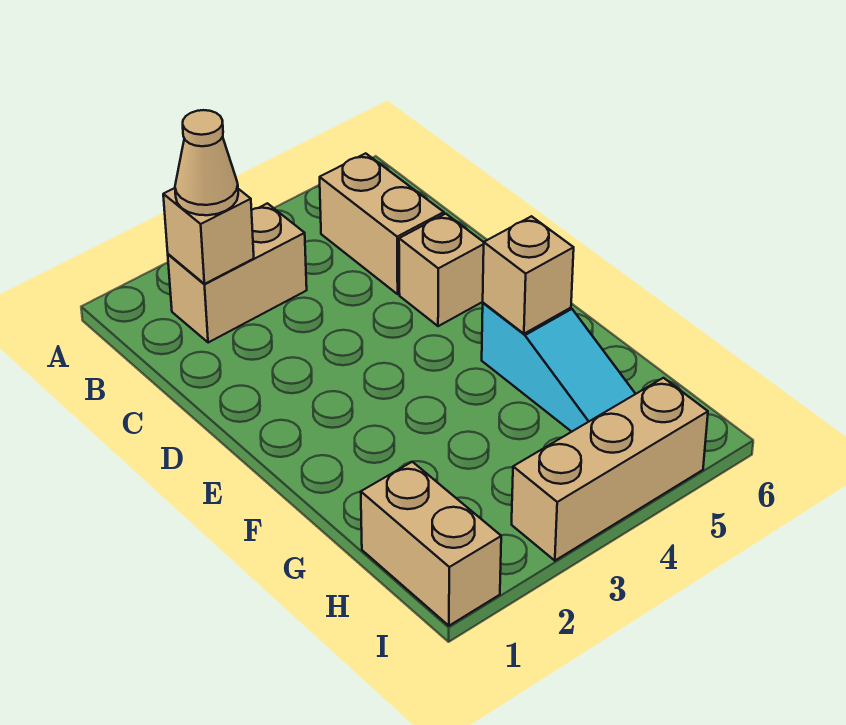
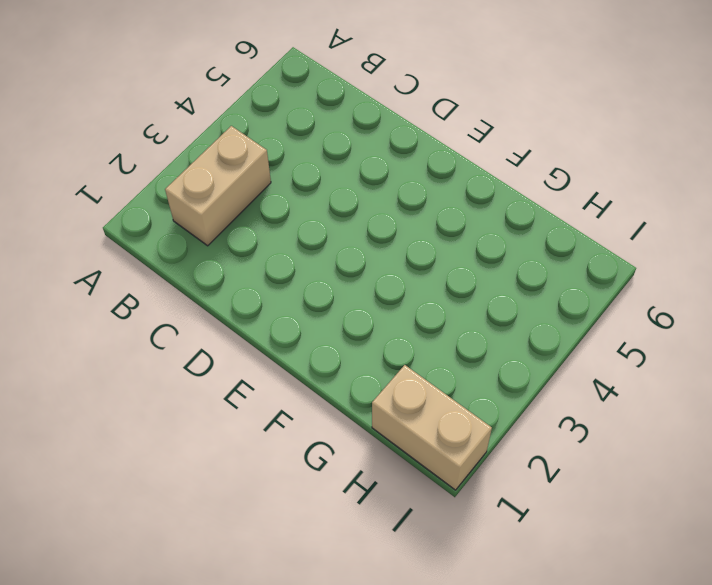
none -> tan 1x2 brick [320,153,444,294]
none -> tan 1x1 brick [399,214,484,326]

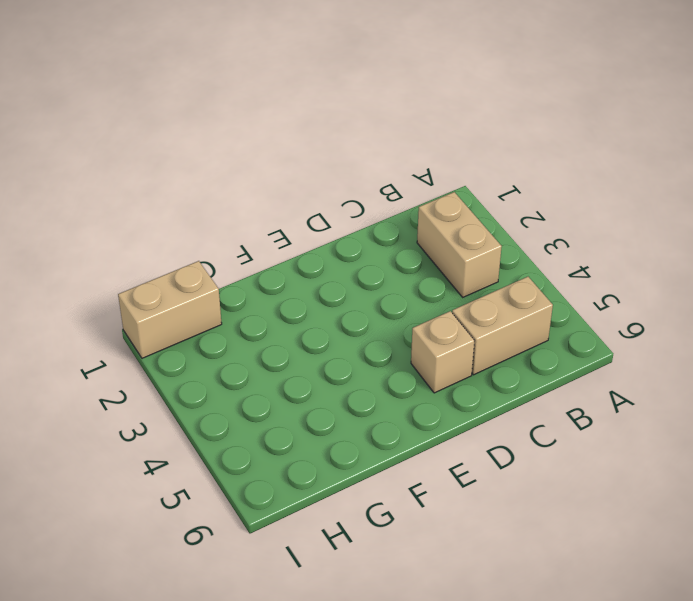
none -> cyan 1x3 slope [482,303,635,432]
none -> tan 1x3 brick [512,378,708,561]

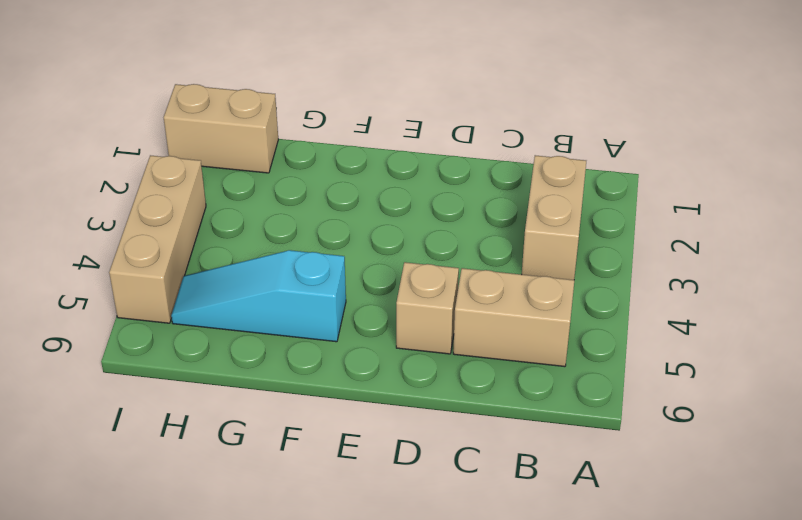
none -> tan 1x1 brick [163,188,254,284]
none -> tan 1x1 brick [483,216,574,334]

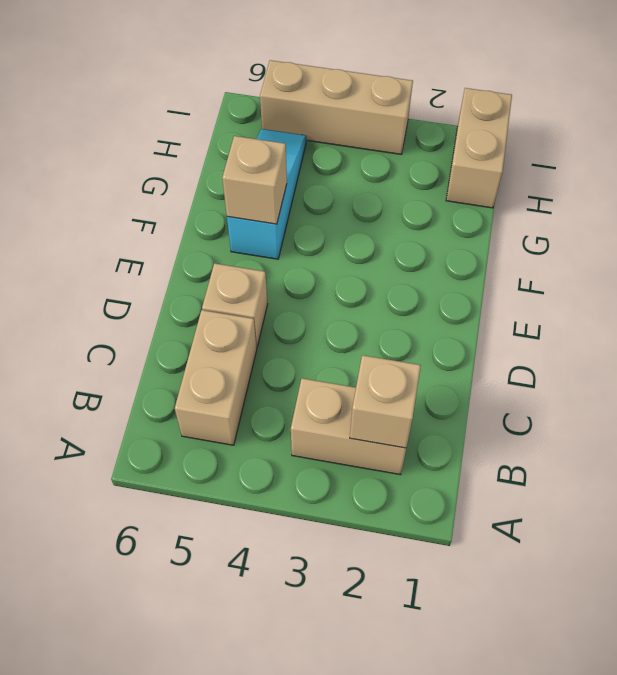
none -> tan 1x1 cone [175,110,238,215]

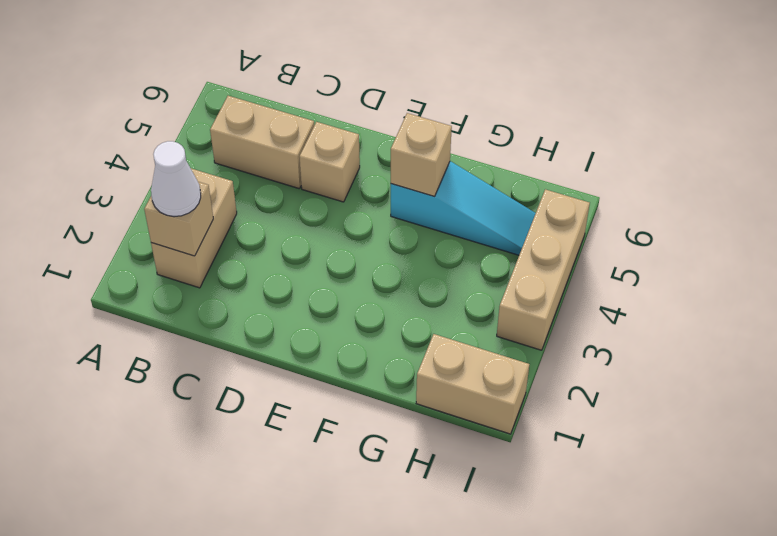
white 1x1 cone [151,141,201,217] -> tan 1x1 cone [175,110,238,215]

